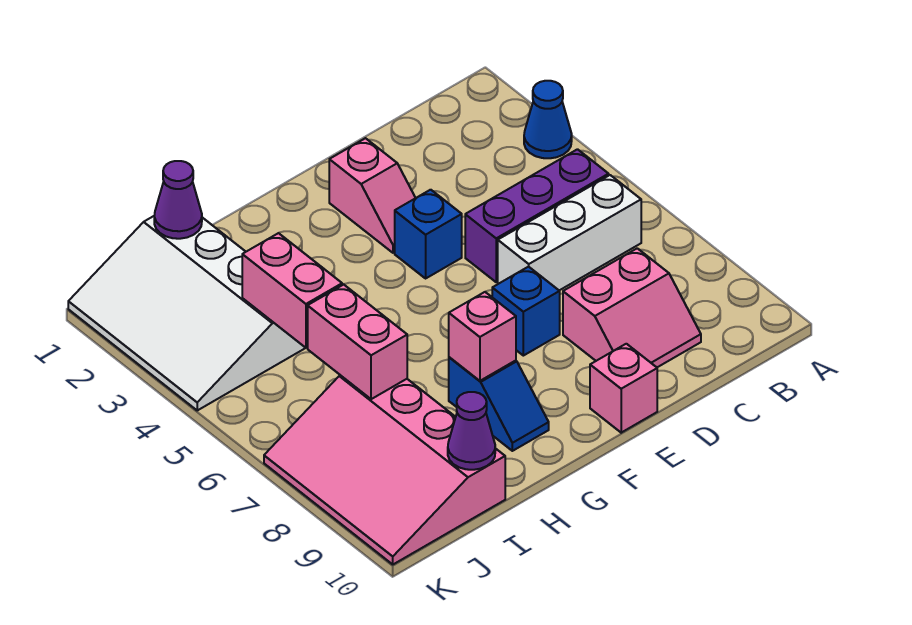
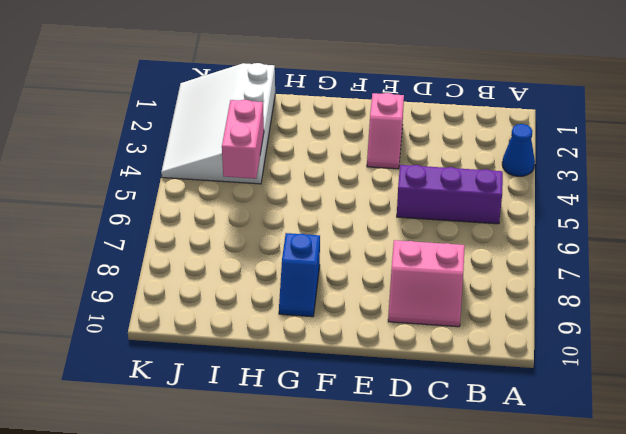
none -> white 1x3 brick [498,175,641,290]
none -> blue 1x1 brick [395,190,462,278]
none -> blue 1x1 brick [492,267,560,356]

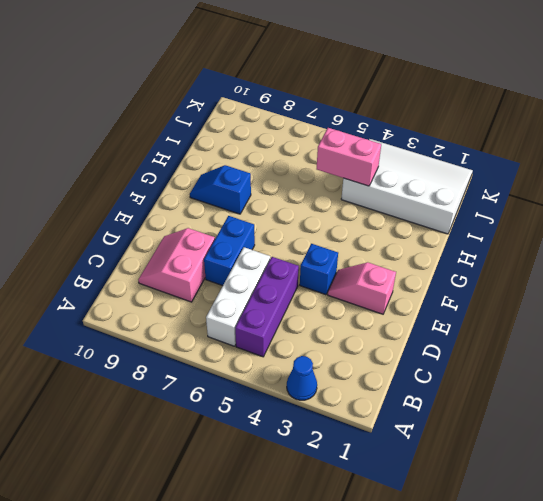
blue 1x2 brick [204,216,255,286] -> blue 1x1 brick [492,267,560,356]
none -> pink 1x1 brick [590,344,657,433]
none -> pink 3x4 slope [264,375,505,564]
none -> pink 1x1 brick [449,292,516,381]

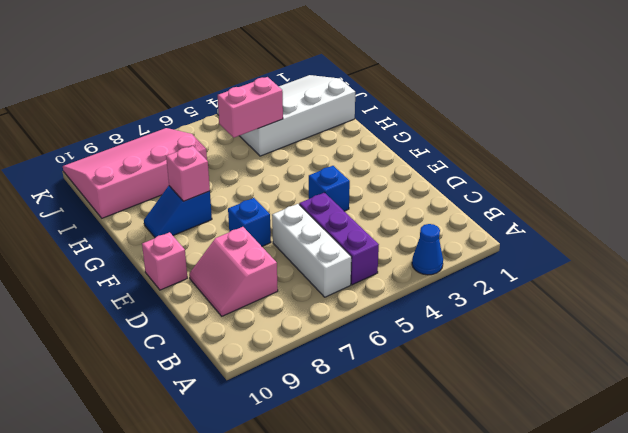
none -> pink 1x2 slope [329,138,415,253]
none -> purple 1x1 cone [154,161,202,239]
none -> pink 1x2 brick [308,284,407,399]

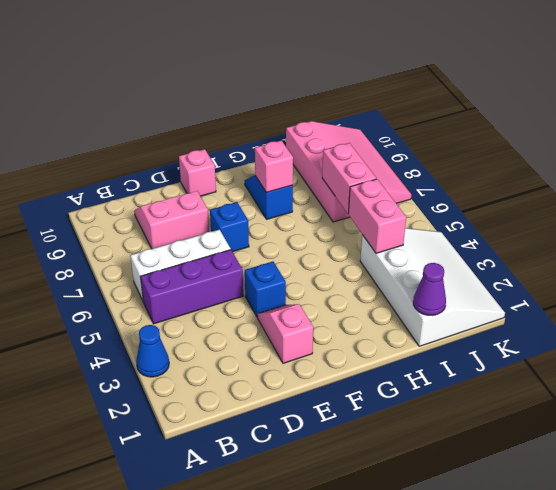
none -> purple 1x1 cone [448,392,495,470]

